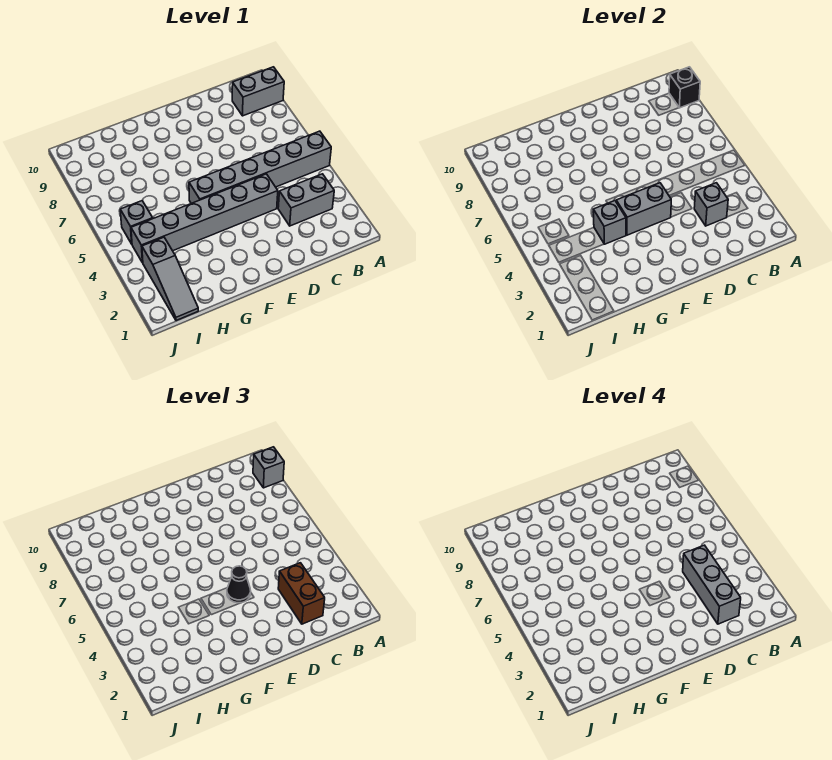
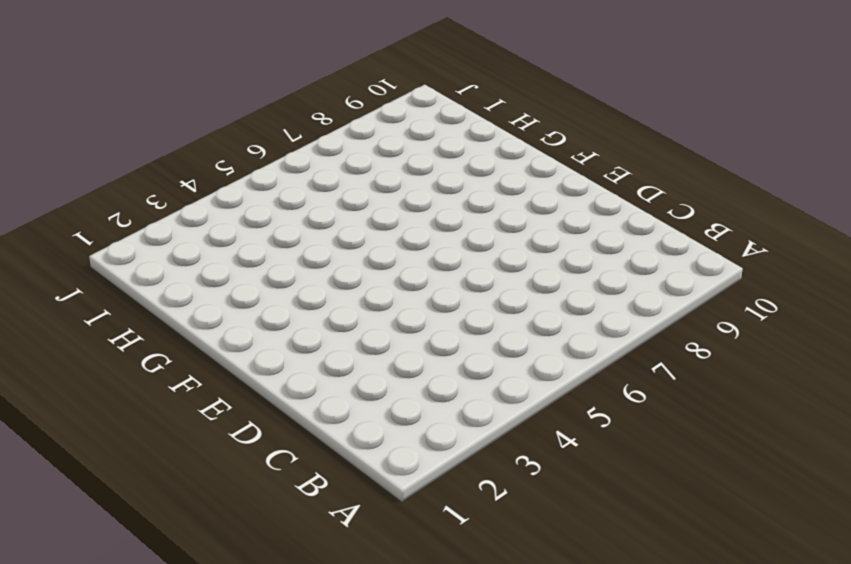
none -> grey 1x6 brick [189,131,331,203]
none -> grey 1x2 brick [232,67,284,116]
none -> grey 1x2 brick [278,174,334,226]

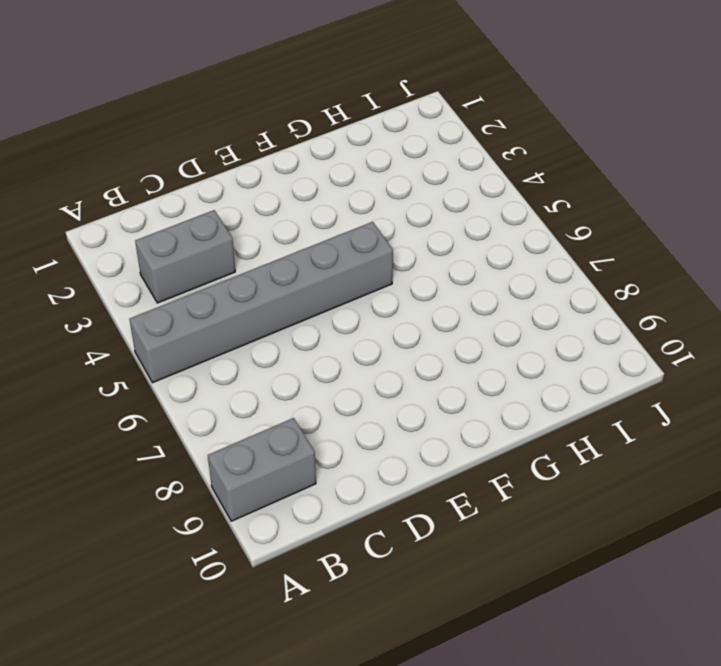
none -> grey 1x6 brick [131,174,278,263]
none -> grey 1x3 slope [142,237,198,321]
none -> grey 1x1 brick [120,201,153,244]

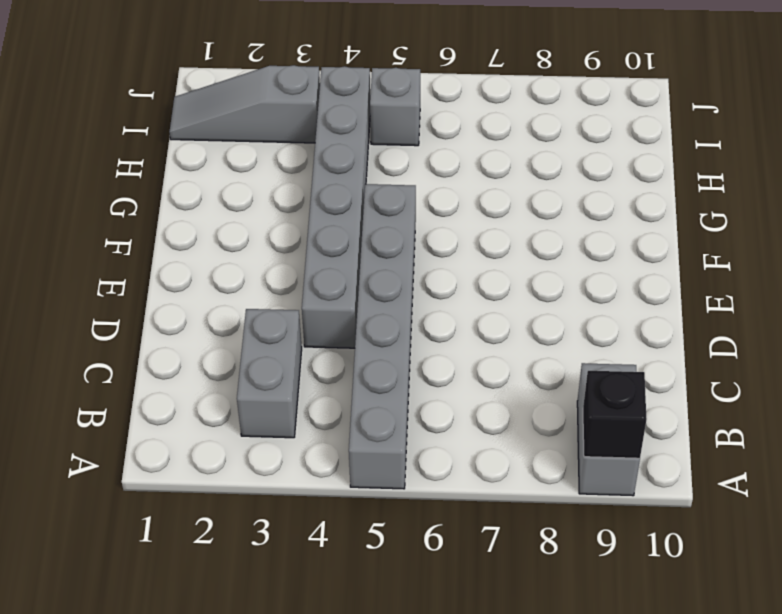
none -> grey 1x1 brick [694,183,728,226]
none -> grey 1x2 brick [616,183,671,235]
none -> grey 1x1 brick [593,201,626,244]

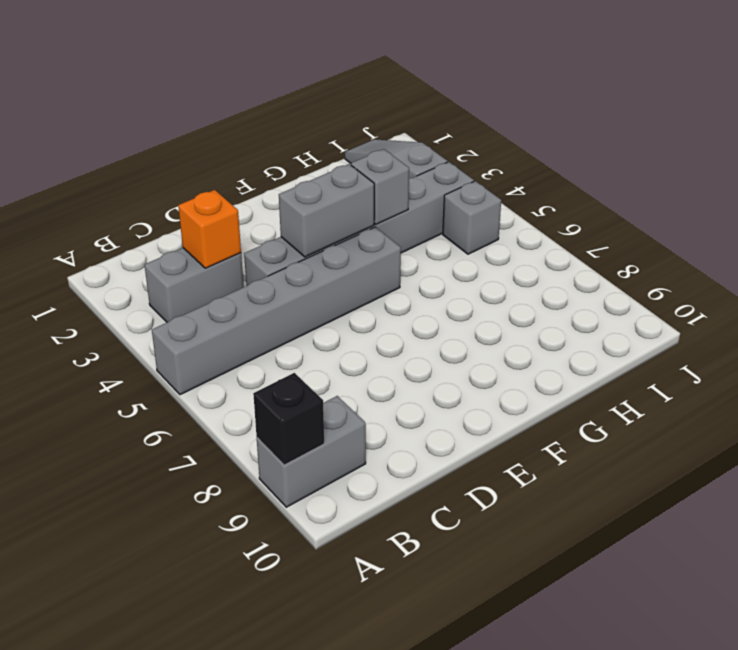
orange 1x1 brick [178,190,241,268] -> grey 1x1 brick [694,183,728,226]
none -> grey 1x1 brick [253,447,284,488]
none -> brown 1x2 brick [278,563,325,624]
none -> black 1x1 cone [227,566,251,603]

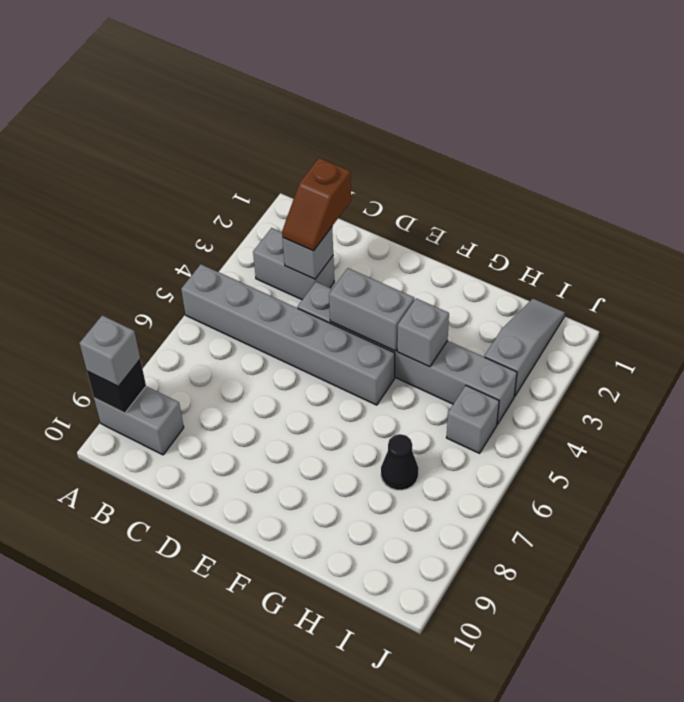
brown 1x2 slope [282,158,351,251] -> brown 1x2 brick [278,563,325,624]
black 1x1 cone [381,434,419,490] -> black 1x1 cone moved to [227,566,251,603]
none -> grey 1x3 brick [683,545,741,624]

